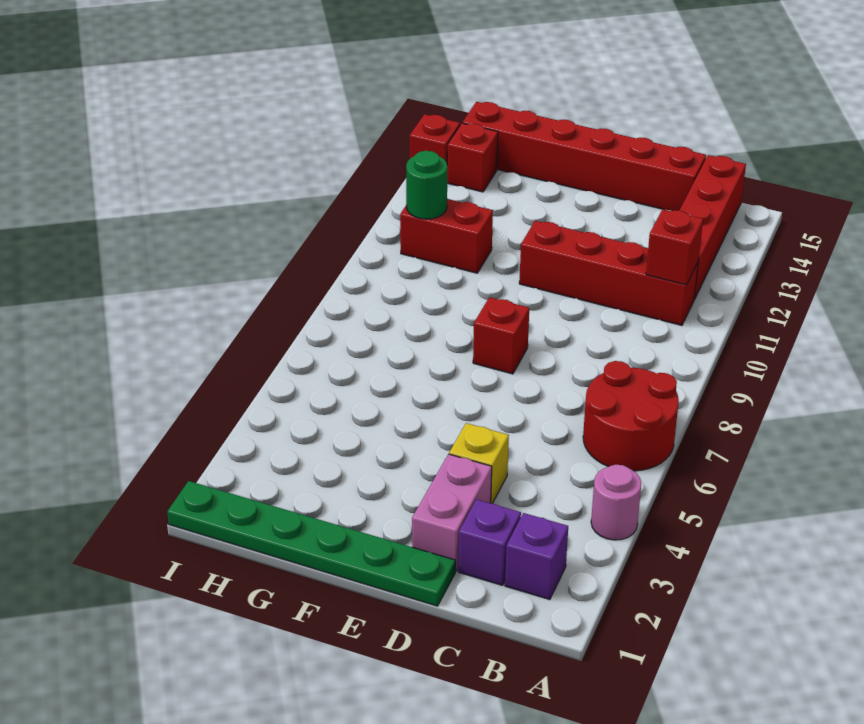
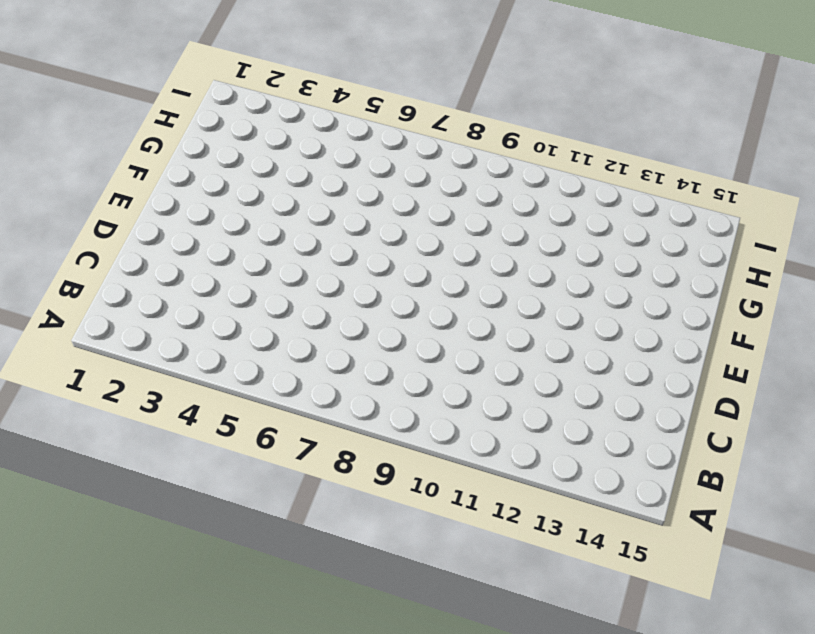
none -> pink 1x1 round brick [591,465,641,540]
none -> red 2x2 round brick [583,361,679,471]
none -> purple 1x1 brick [505,513,568,599]

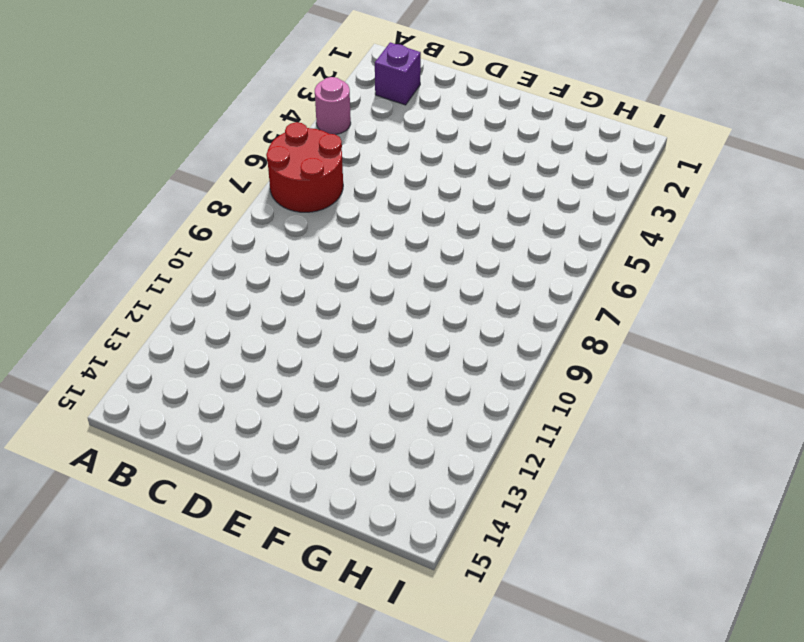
none -> red 1x4 brick [519,221,698,325]
none -> red 1x4 brick [679,155,746,299]
none -> purple 1x1 brick [458,500,521,585]

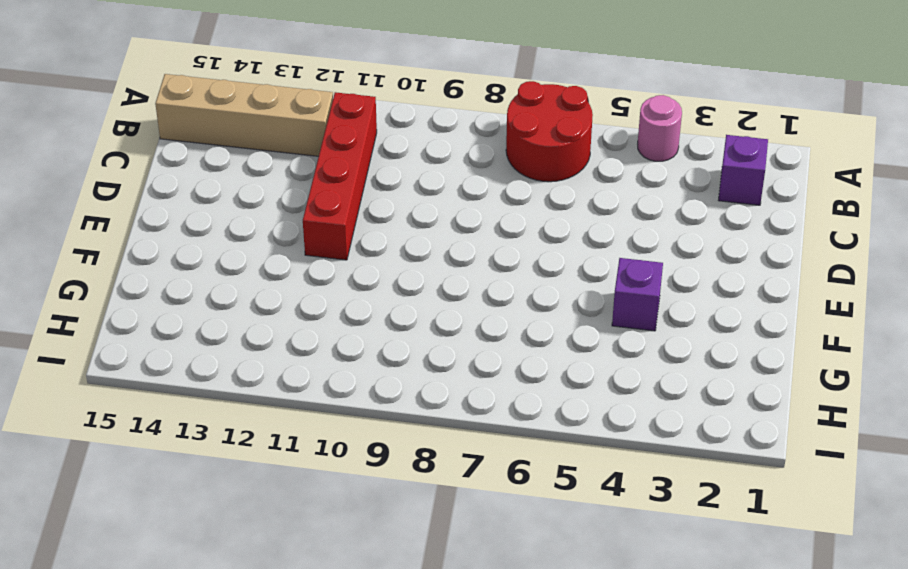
tan 1x4 brick [155,74,333,156] -> red 1x4 brick [679,155,746,299]
purple 1x1 brick [612,258,663,331] -> purple 1x1 brick moved to [458,500,521,585]
none -> red 1x6 brick [463,102,706,211]
none -> green 1x6 plate [167,481,455,606]
none -> pink 1x2 brick [412,454,492,571]

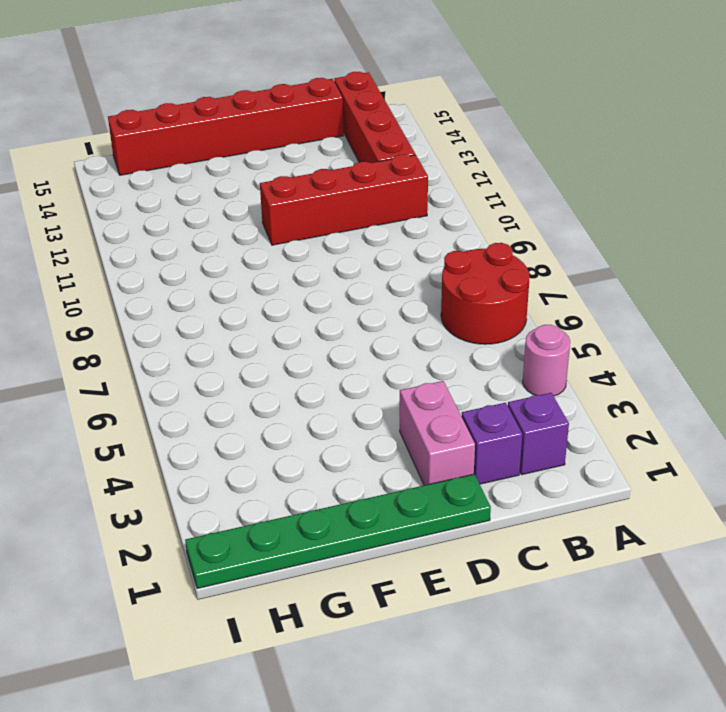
none -> yellow 1x1 brick [449,423,509,504]
none -> red 1x1 brick [473,297,529,374]
none -> red 1x2 brick [400,199,493,273]

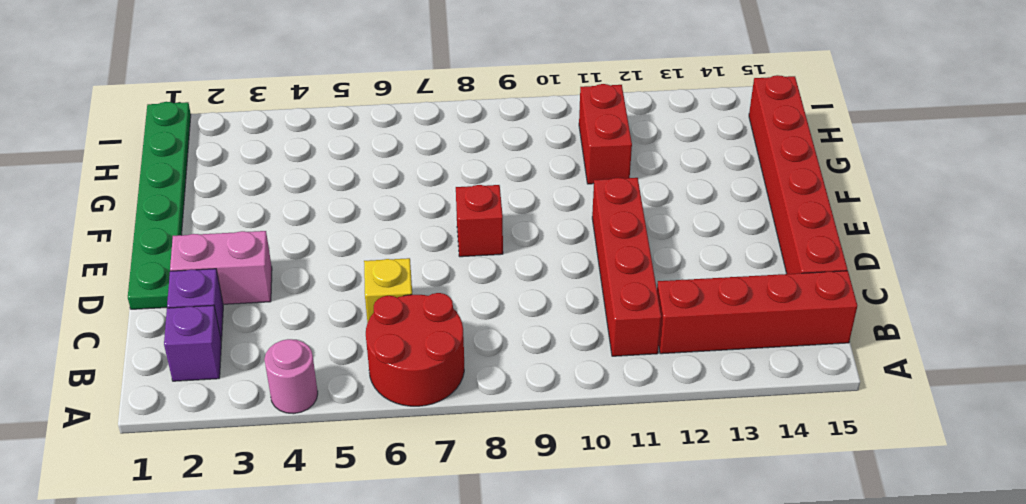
yellow 1x1 brick [364,258,412,323] -> yellow 1x1 brick moved to [449,423,509,504]
none -> red 1x1 brick [447,123,498,192]
none -> red 1x1 brick [410,114,460,162]
none -> red 1x1 brick [646,209,703,285]

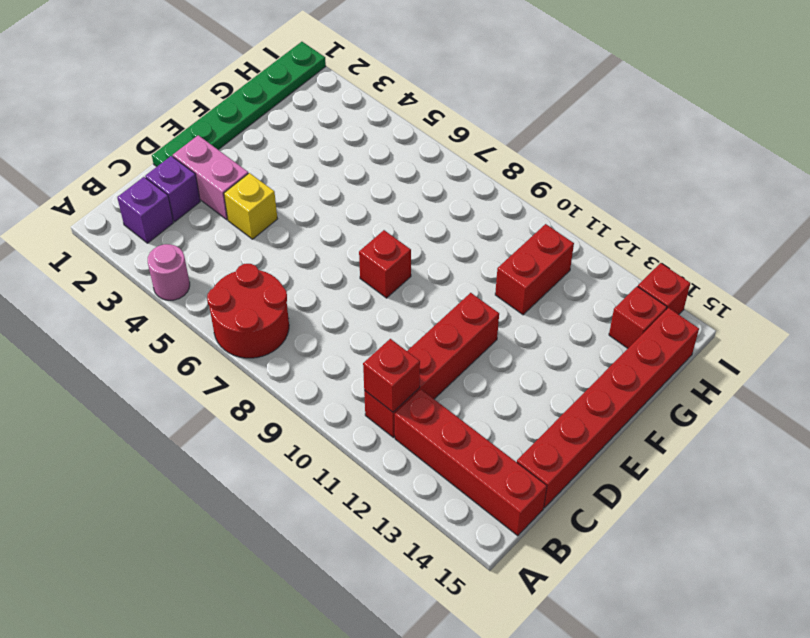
none -> green 1x1 round brick [406,151,447,219]

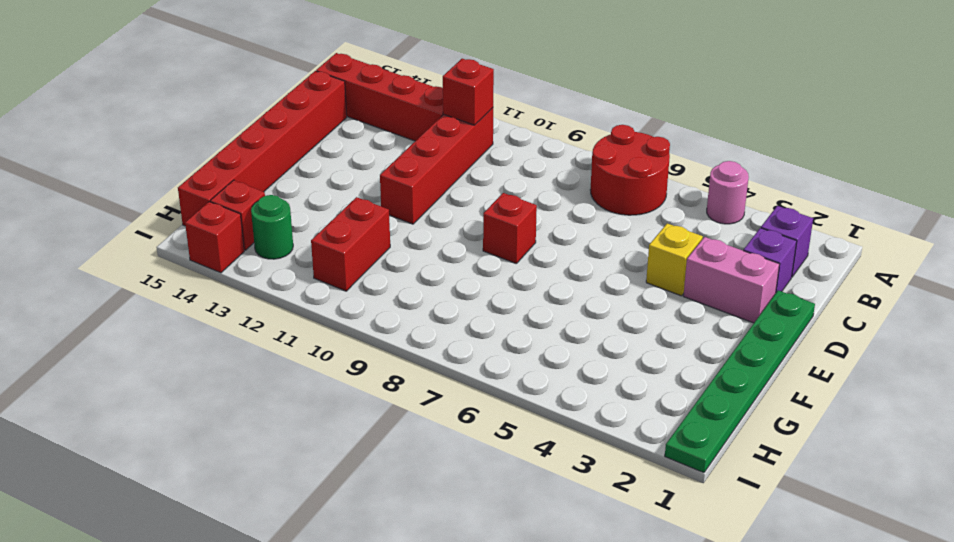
green 1x1 round brick [251,195,293,259] -> green 1x1 round brick moved to [406,151,447,219]

